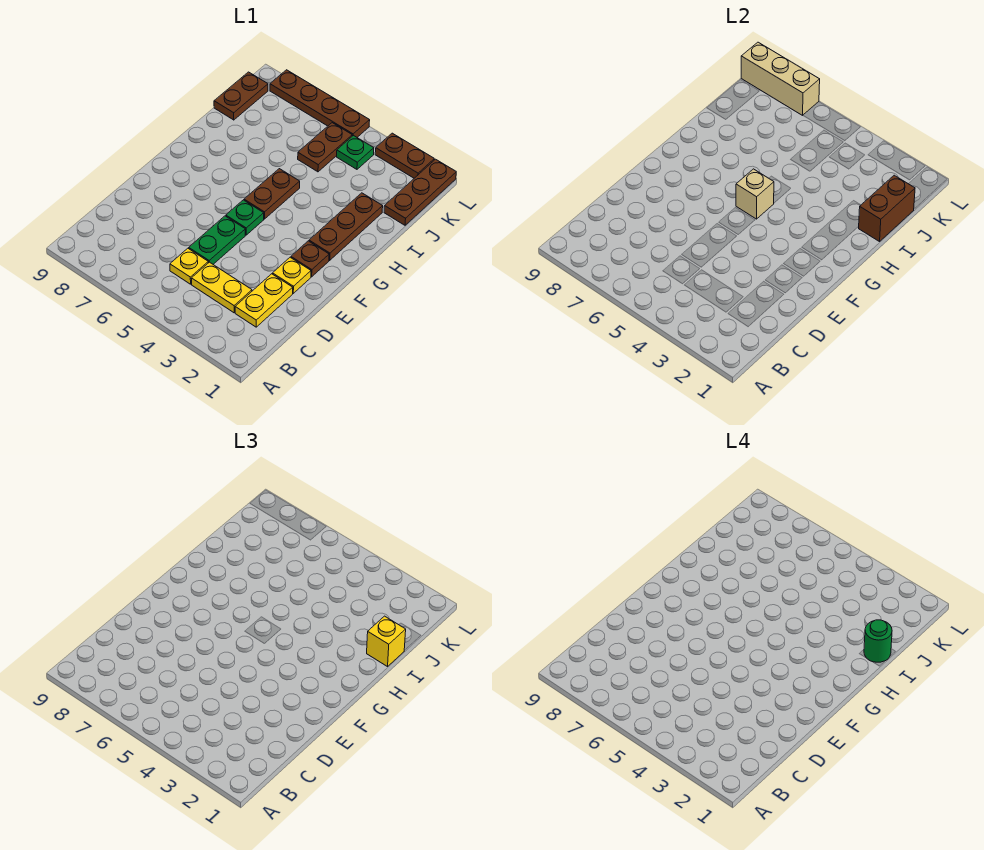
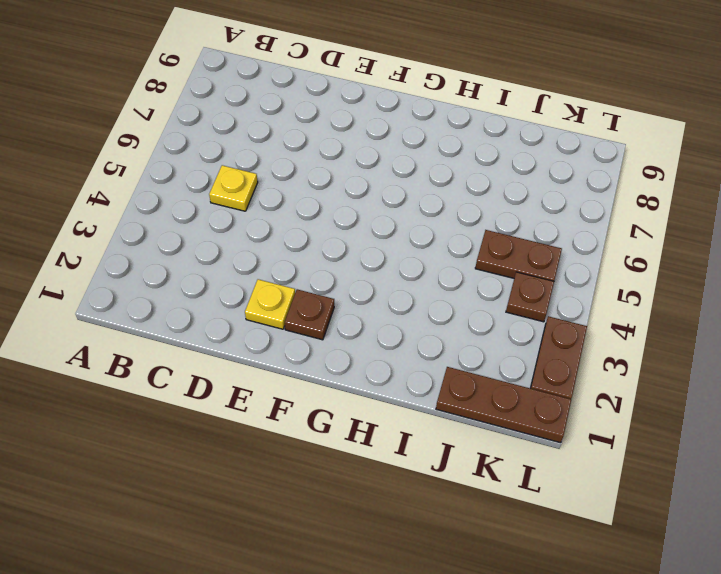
brown 1x1 plate [506,272,554,322] -> green 1x1 plate [337,136,374,169]
none -> yellow 1x2 plate [235,274,293,327]
none -> yellow 1x2 plate [191,262,252,313]
none -> green 1x2 plate [189,216,245,264]

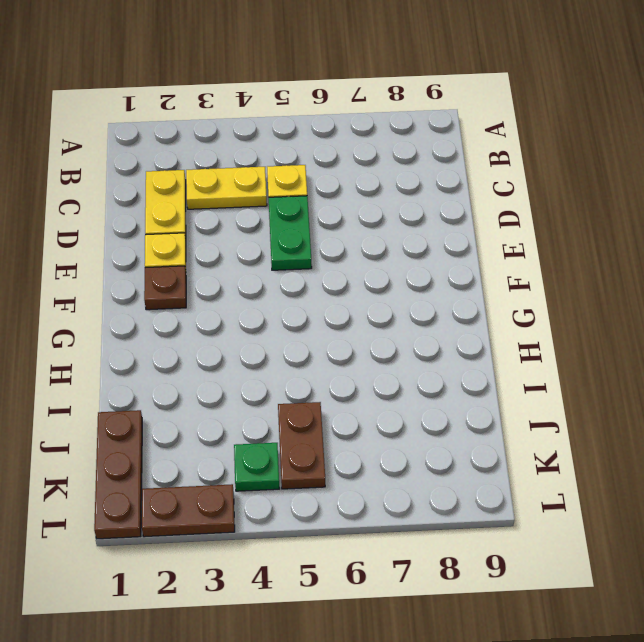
none -> green 1x1 plate [226,200,264,235]
none -> brown 1x3 plate [309,193,383,260]
none -> brown 1x2 plate [244,169,300,219]

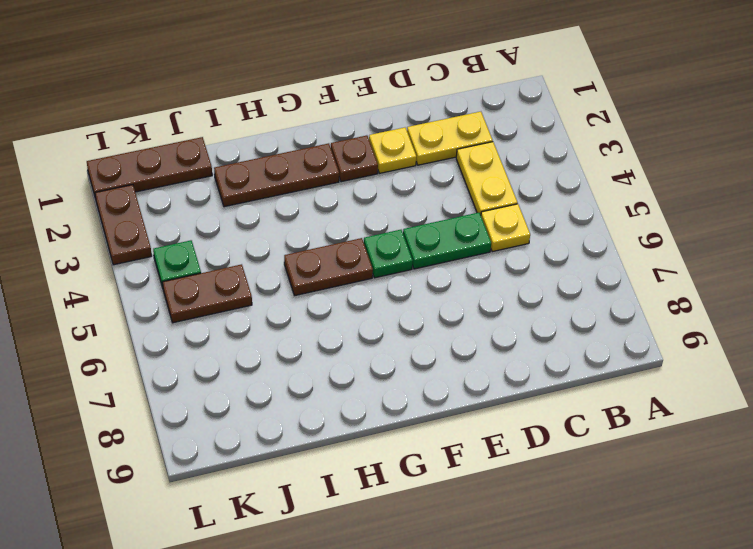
none -> brown 1x2 plate [214,72,268,120]
none -> brown 1x4 plate [270,70,370,137]
none -> tan 1x1 brick [736,169,774,219]

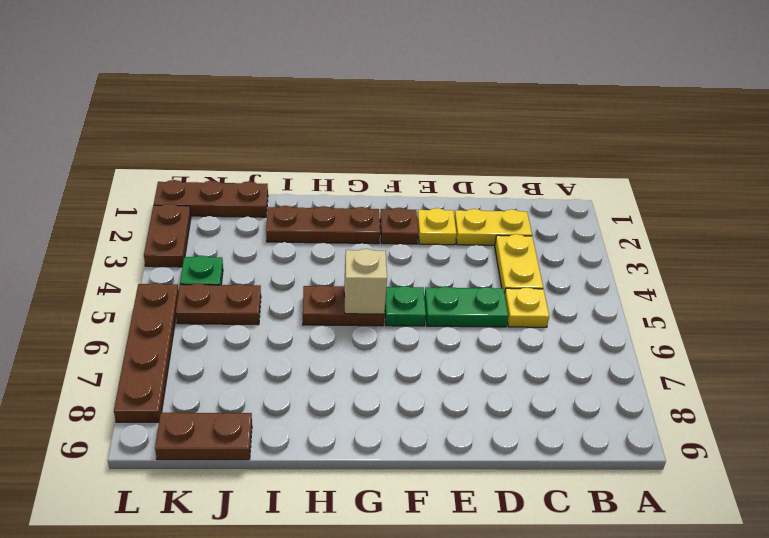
none -> brown 1x2 brick [858,175,915,242]
none -> tan 1x3 brick [741,42,820,115]
none -> yellow 1x1 brick [367,616,406,667]

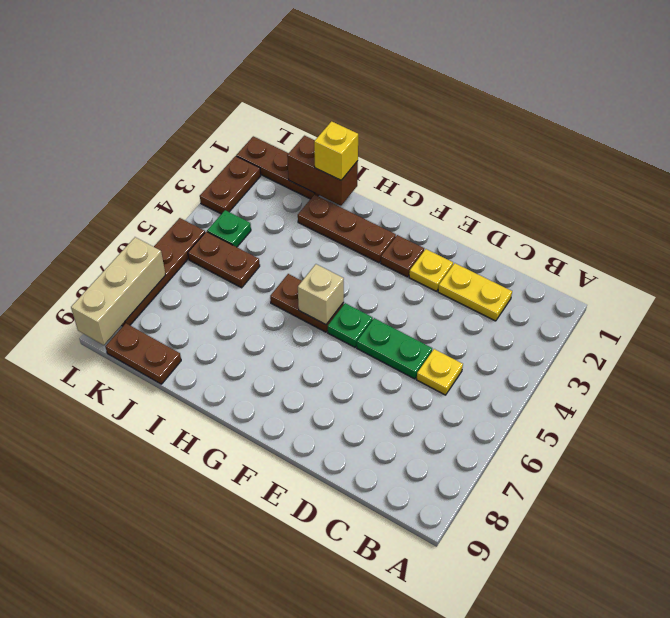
none -> yellow 1x2 plate [191,262,252,313]
none -> green 1x1 round brick [864,620,892,662]

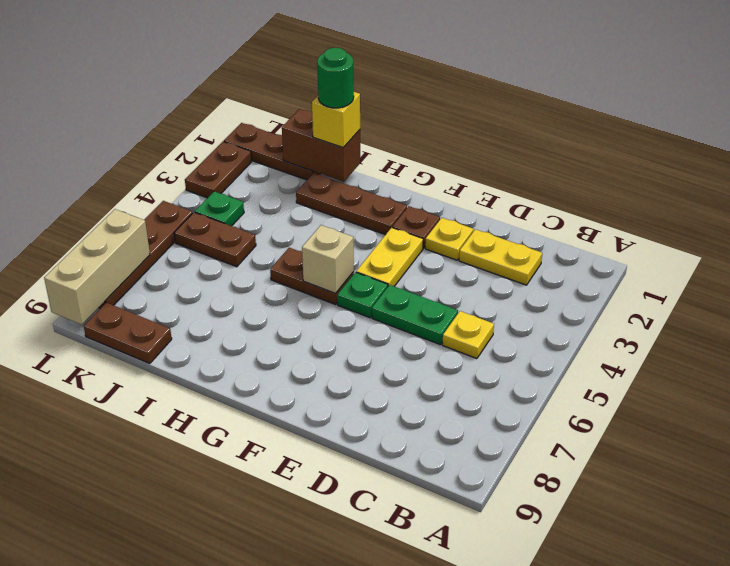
yellow 1x2 plate [356,227,423,286] -> yellow 1x2 plate moved to [191,262,252,313]

